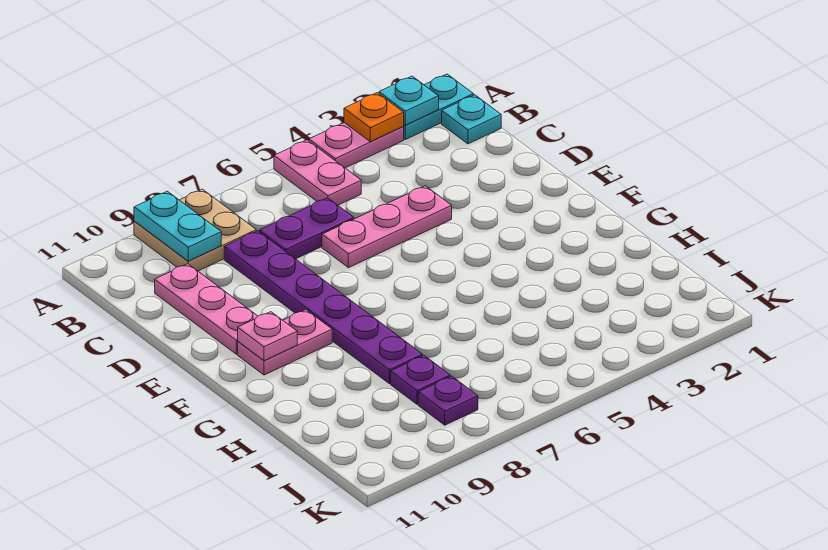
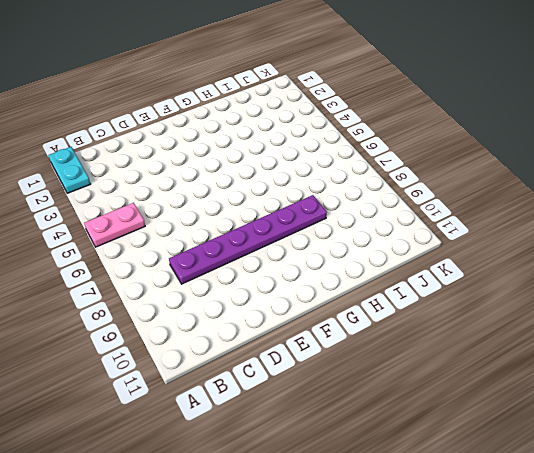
none -> pink 1x2 plate [309,123,404,168]
none -> tan 2x2 plate [134,189,256,271]
none -> cyan 1x1 plate [442,95,501,144]

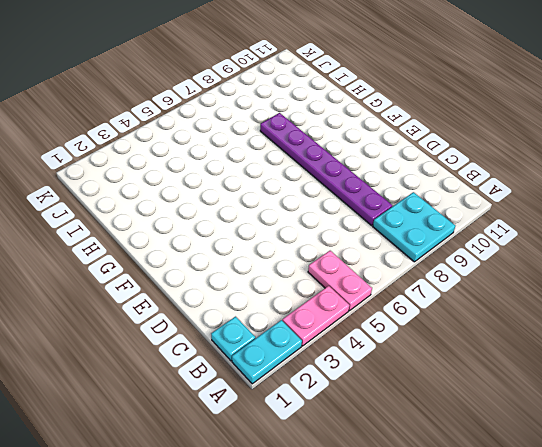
cyan 2x2 plate [373,192,455,262] -> tan 2x2 plate [134,189,256,271]
none -> purple 1x2 plate [259,198,354,259]
none -> pink 1x3 plate [155,264,258,354]
none -> pink 1x3 plate [322,186,452,268]

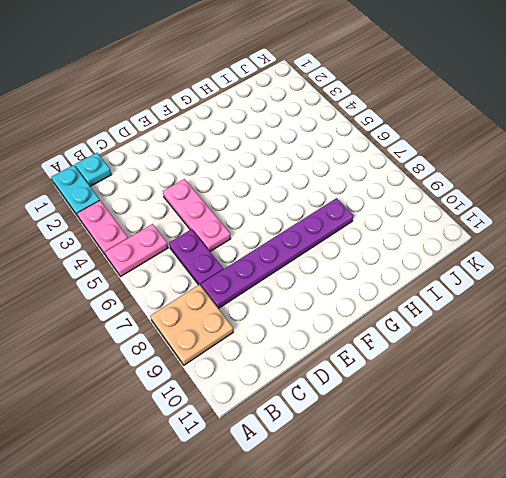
none -> pink 1x3 plate [155,264,258,354]
none -> pink 1x2 plate [238,310,332,375]
none -> purple 1x1 plate [391,355,450,404]

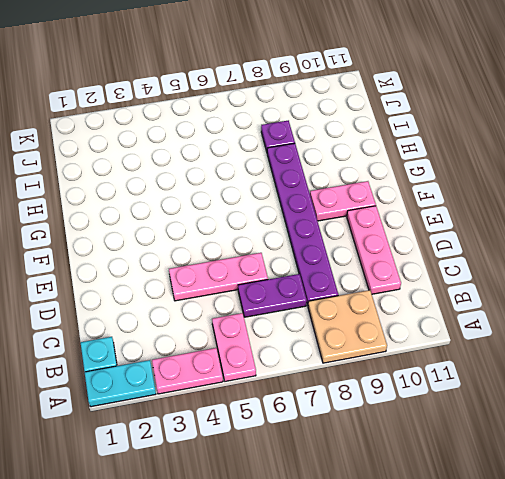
none -> purple 1x1 plate [418,376,478,425]
none -> cyan 1x1 plate [379,76,439,125]
none -> orange 1x1 plate [344,93,404,142]

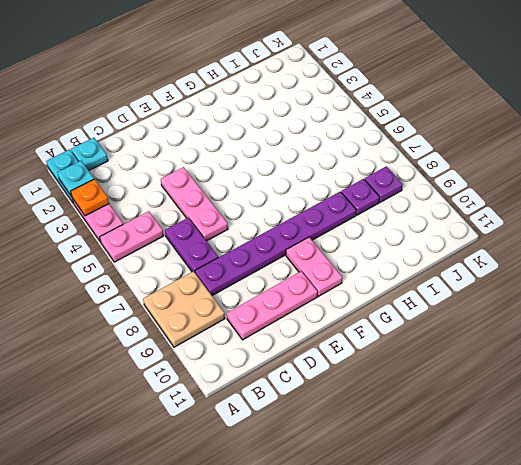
none -> cyan 1x2 plate [134,191,221,261]
none -> pink 1x1 plate [238,312,297,361]

